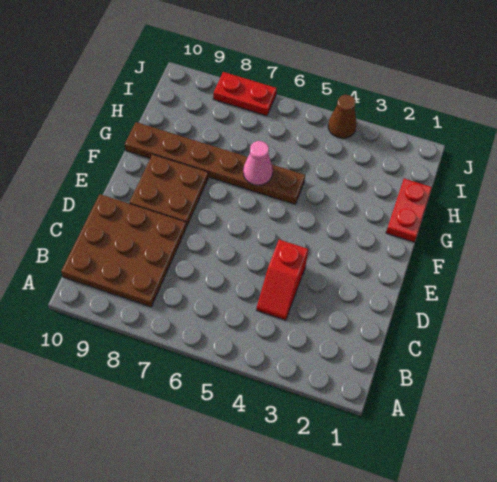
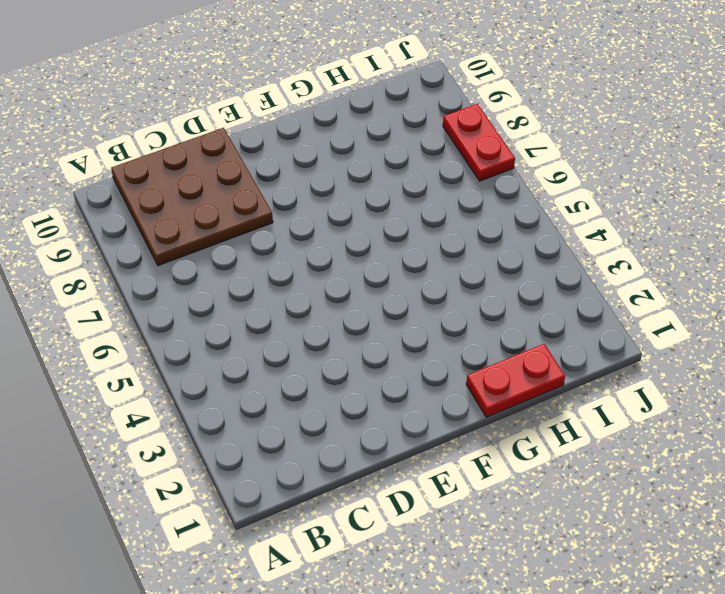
none -> red 1x2 slope [256,240,308,320]
none -> brown 2x2 plate [129,154,208,227]

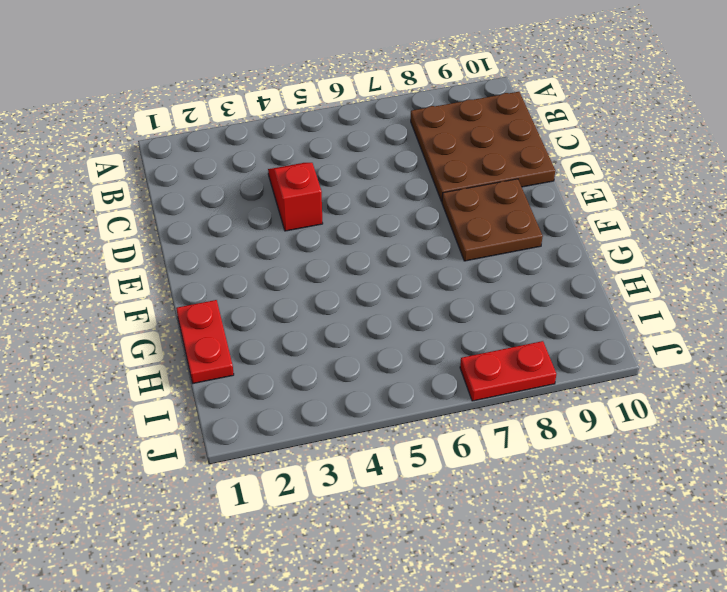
none -> brown 1x6 plate [125,122,305,204]
none -> brown 1x1 cone [328,95,357,138]

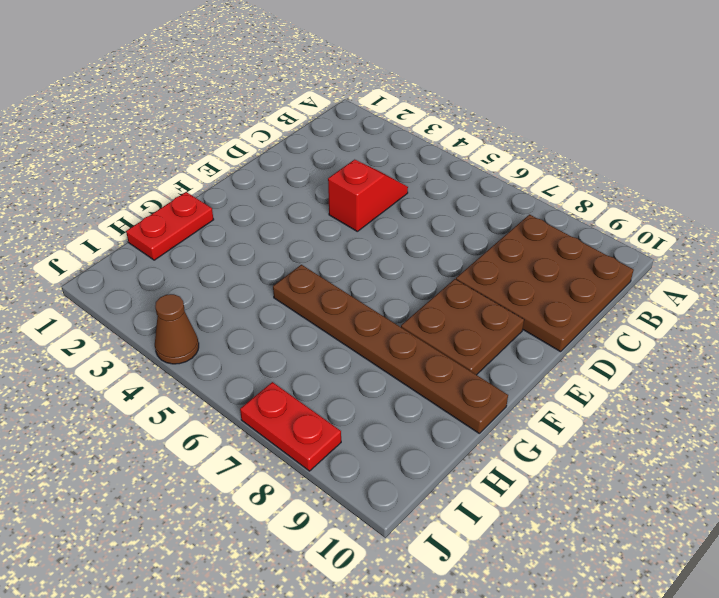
none -> pink 1x1 cone [243,141,273,185]

